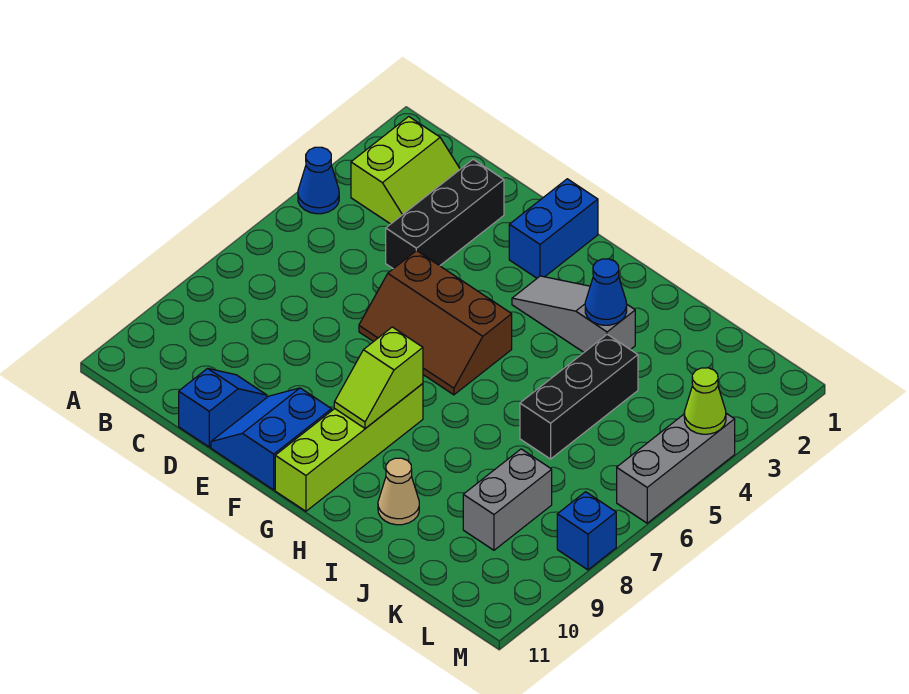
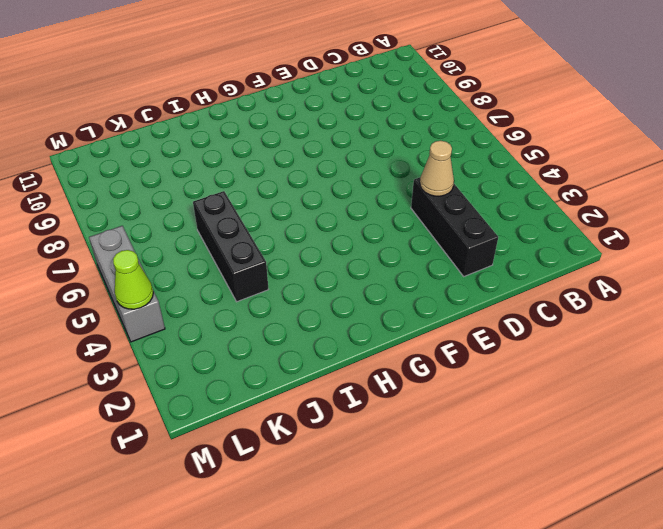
tan 1x1 cone [420,141,454,196] -> tan 1x1 cone moved to [378,458,419,525]
none -> blue 1x1 cone [298,147,339,214]
none -> lime 2x2 slope [351,117,460,224]
none -> blue 1x2 slope [179,368,267,447]

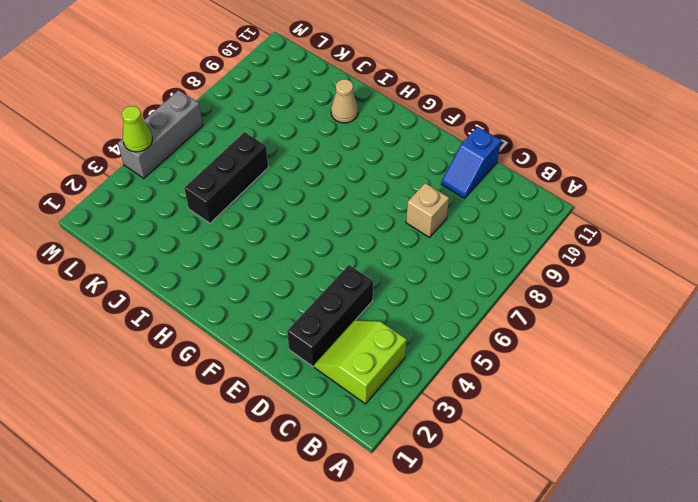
tan 1x1 brick [406,183,449,237] -> none
none -> blue 1x1 cone [298,147,339,214]
none -> brown 2x3 slope [359,251,512,395]
none -> blue 2x2 slope [211,388,332,490]

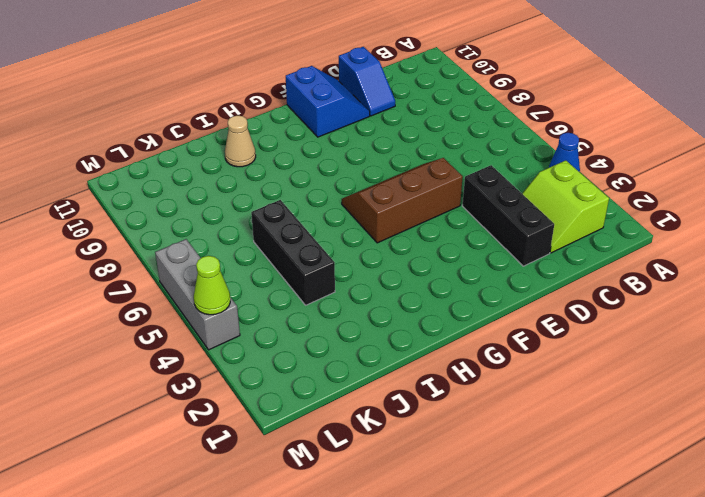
none -> blue 1x2 brick [509,179,598,278]
none -> grey 1x3 slope [512,276,635,352]
none -> lime 1x4 brick [275,384,423,511]

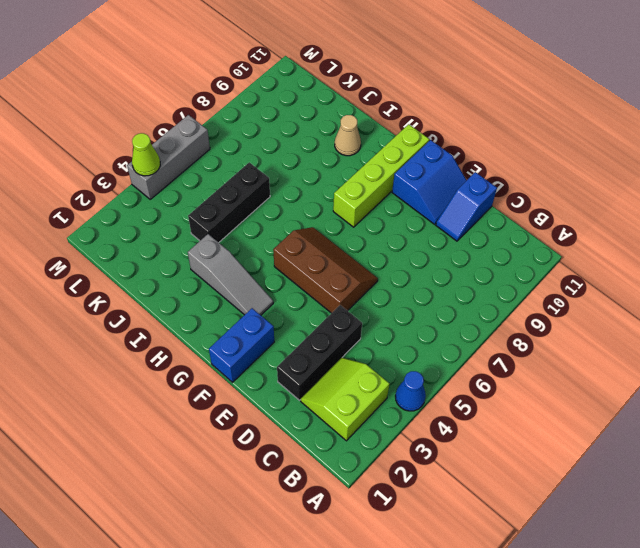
none -> grey 1x2 brick [463,449,552,550]
none -> blue 1x1 brick [557,492,616,570]
none -> lime 1x2 slope [334,327,423,428]

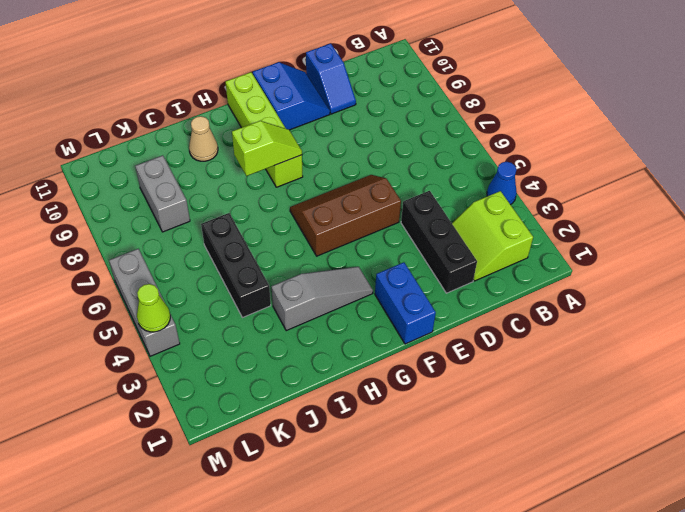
lime 1x2 slope [232,121,302,176] -> lime 1x2 slope turned to [334,327,423,428]
none -> blue 1x1 brick [557,492,616,570]
none -> blue 1x1 cone [585,259,627,325]

